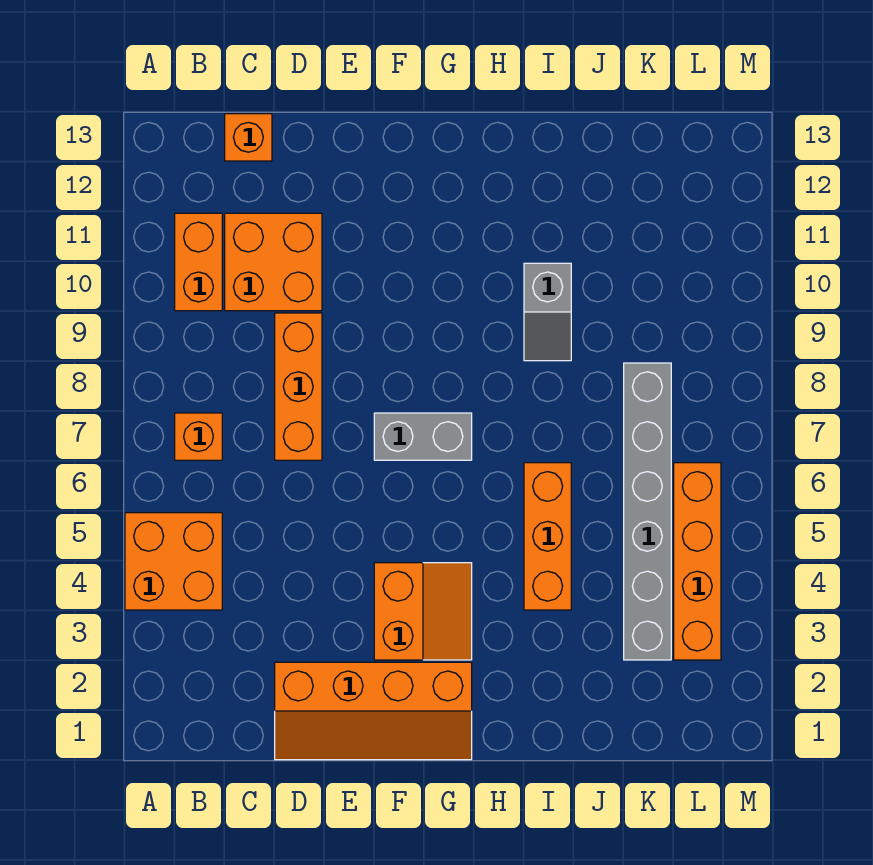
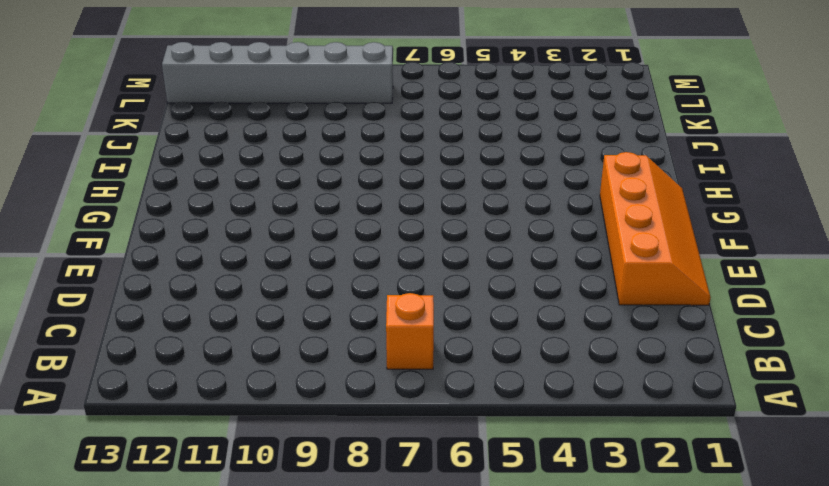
grey 1x6 brick [162,42,393,103] -> grey 1x6 brick moved to [624,363,671,660]
none -> orange 2x2 brick [125,513,222,610]
none -> orange 1x2 brick [175,213,222,311]
none -> orange 2x2 brick [225,213,322,311]

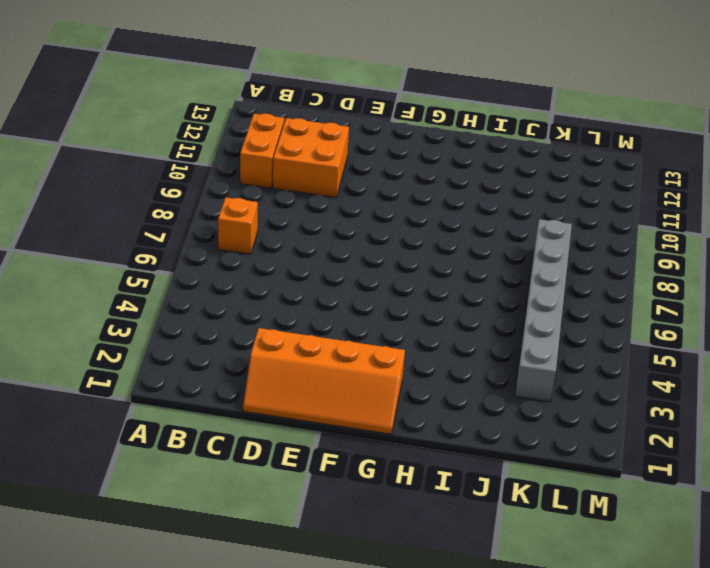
none -> orange 2x2 brick [125,513,222,610]
none -> orange 1x1 brick [225,114,272,161]
none -> orange 1x3 brick [275,313,322,460]

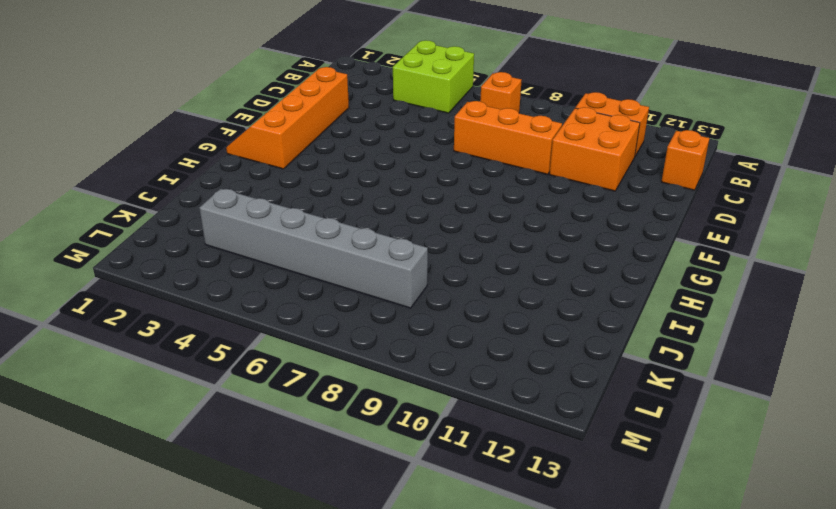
lime 2x2 brick [393,40,474,113] -> orange 2x2 brick [125,513,222,610]
none -> orange 2x2 slope [374,563,472,660]
none -> grey 1x2 brick [374,413,472,460]
none -> orange 1x3 brick [524,463,571,610]

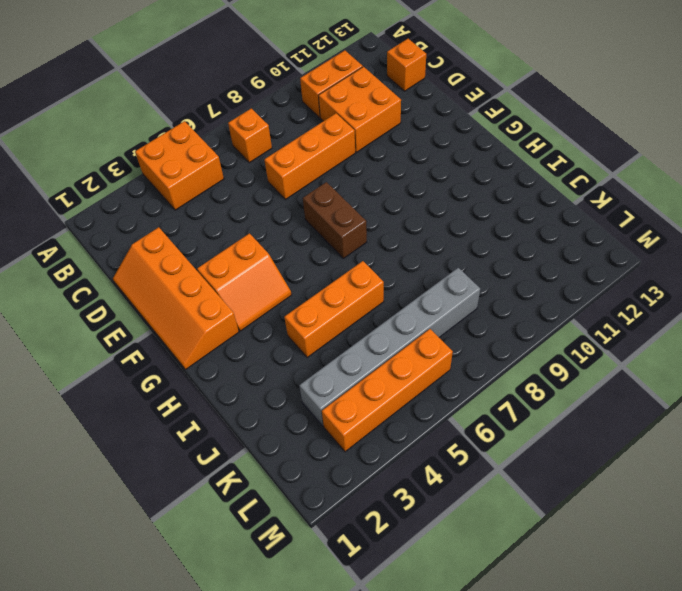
brown 1x2 brick [303,182,367,259] -> grey 1x2 brick [374,413,472,460]
none -> grey 1x2 slope [524,263,571,361]

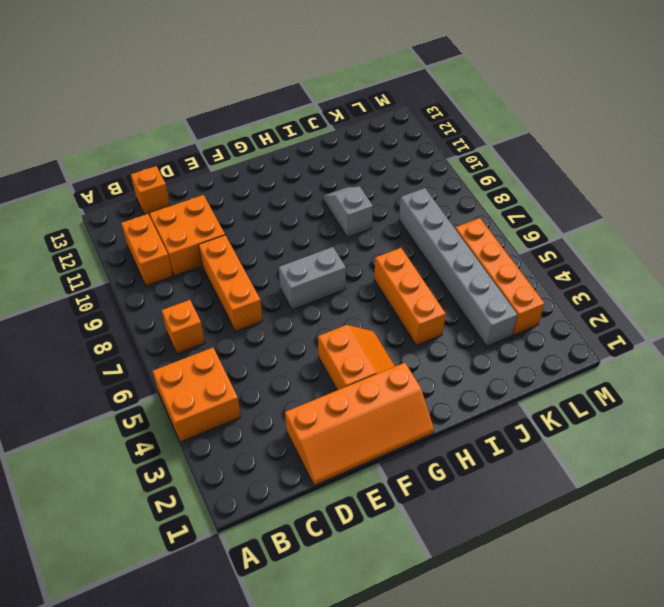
grey 1x2 slope [323,187,373,237] -> grey 1x2 slope turned to [524,263,571,361]

